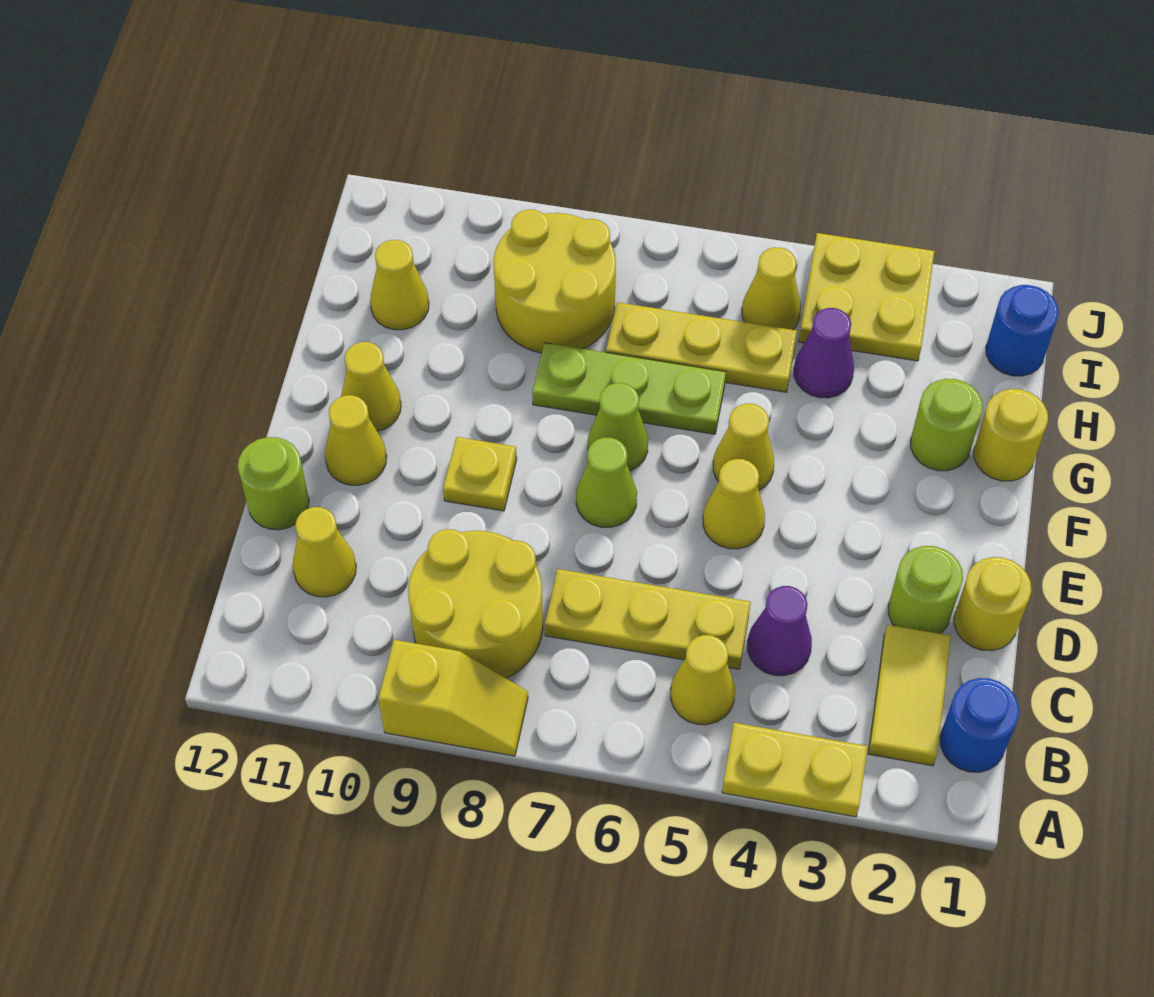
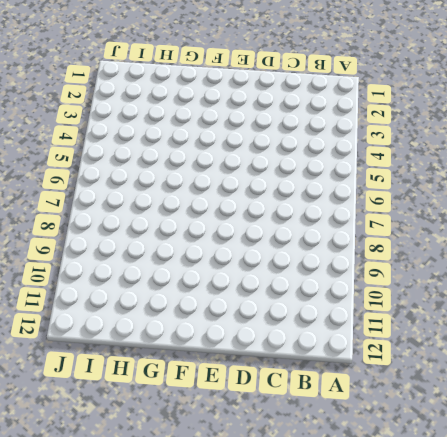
none -> yellow 1x2 plate [722,723,867,817]
none -> yellow 1x2 slope [378,640,528,756]
none -> blue 1x1 round brick [940,678,1019,772]

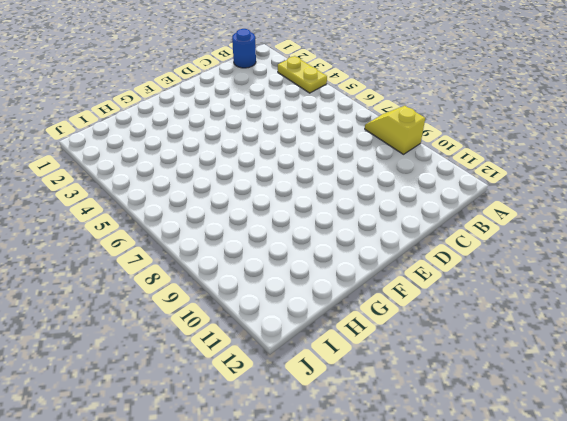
none -> yellow 1x2 tile [868,625,951,766]
none -> yellow 1x1 cone [671,635,735,725]
none -> yellow 2x2 round brick [408,529,543,678]

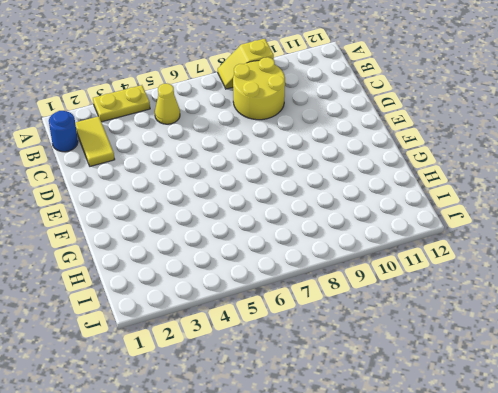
none -> purple 1x1 cone [748,586,812,676]
none -> yellow 1x3 plate [545,569,751,669]
none -> yellow 1x1 cone [293,507,356,597]

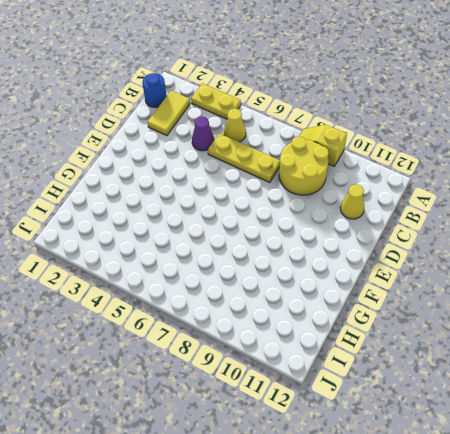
none -> yellow 1x1 round brick [954,557,1031,651]
none -> lime 1x1 round brick [888,546,963,634]
none -> lime 1x1 round brick [238,437,309,530]

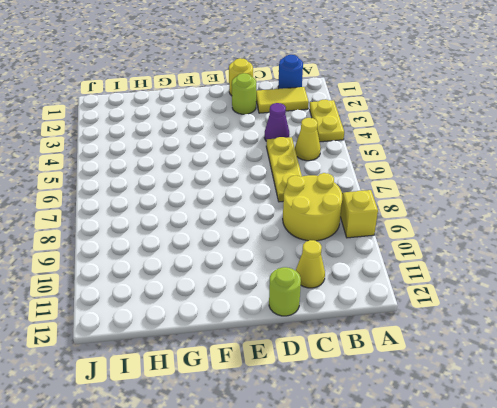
none -> yellow 1x1 cone [703,459,765,549]
none -> lime 1x1 cone [576,437,637,527]
none -> yellow 1x1 plate [443,437,517,511]

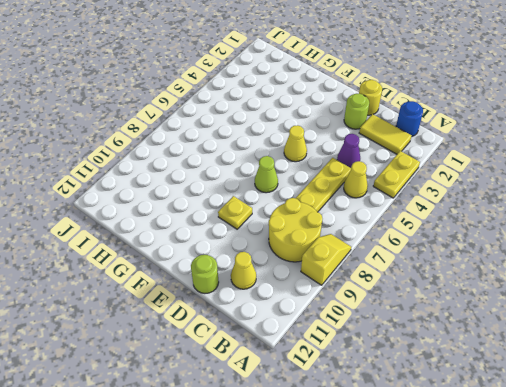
none -> yellow 1x1 cone [325,395,387,485]
none -> yellow 1x1 cone [713,404,774,490]
none -> lime 1x1 cone [588,383,648,471]

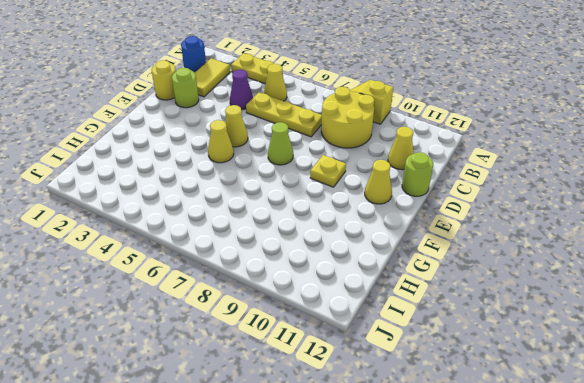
none -> lime 1x1 cone [588,383,648,471]
none -> yellow 1x1 cone [341,342,401,431]
none -> yellow 1x1 round brick [974,389,1048,481]

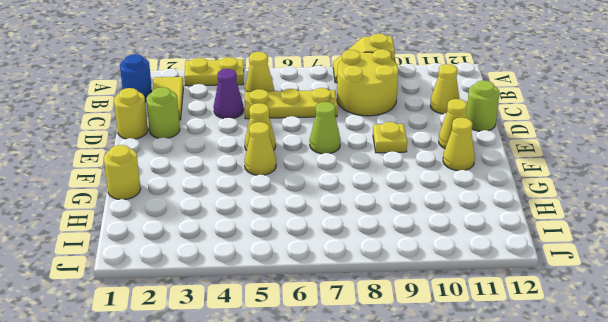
none -> lime 1x1 cone [588,383,648,471]
none -> lime 1x1 round brick [911,379,983,471]
none -> lime 1x3 plate [532,343,726,434]

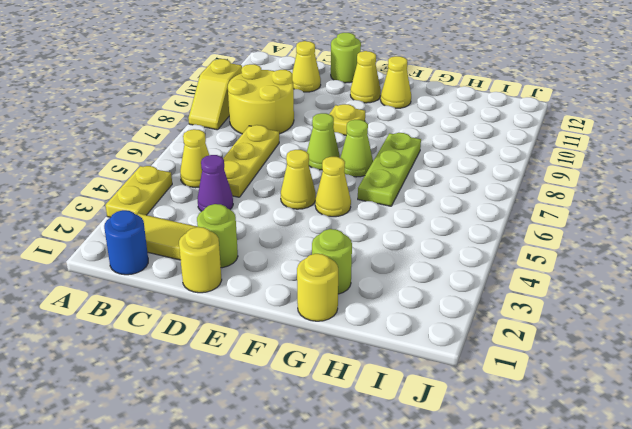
none -> purple 1x1 cone [794,308,854,398]
none -> yellow 1x3 plate [606,302,797,392]
none -> yellow 2x2 round brick [494,210,616,353]

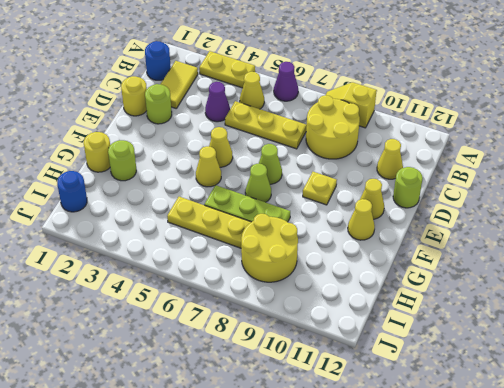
purple 1x1 cone [274,62,298,101] -> purple 1x1 cone moved to [794,308,854,398]
none -> yellow 1x1 cone [370,240,429,330]
none -> yellow 2x2 plate [799,233,934,361]
none -> yellow 1x1 cone [742,247,801,330]

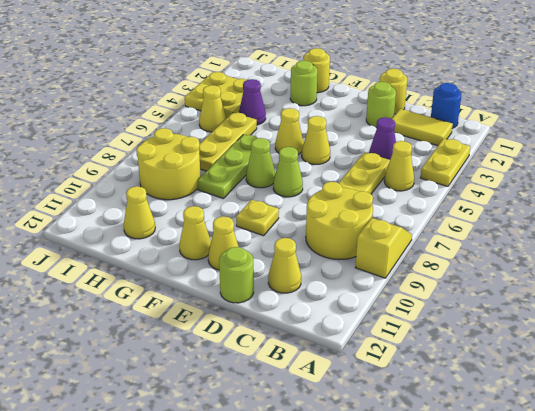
none -> blue 1x1 round brick [986,285,1059,376]

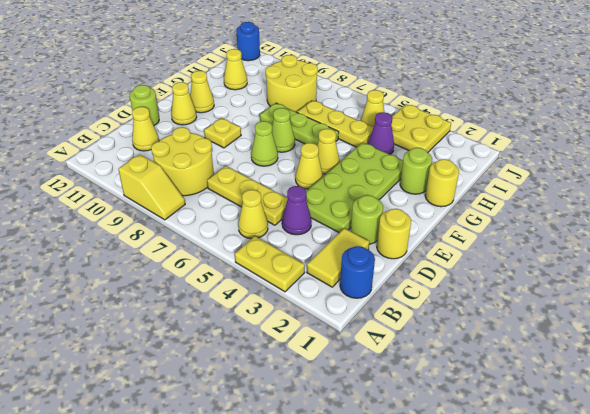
lime 2x4 plate [306,142,403,233] -> none
blue 1x1 round brick [236,22,260,61] -> blue 1x1 round brick moved to [986,285,1059,376]

